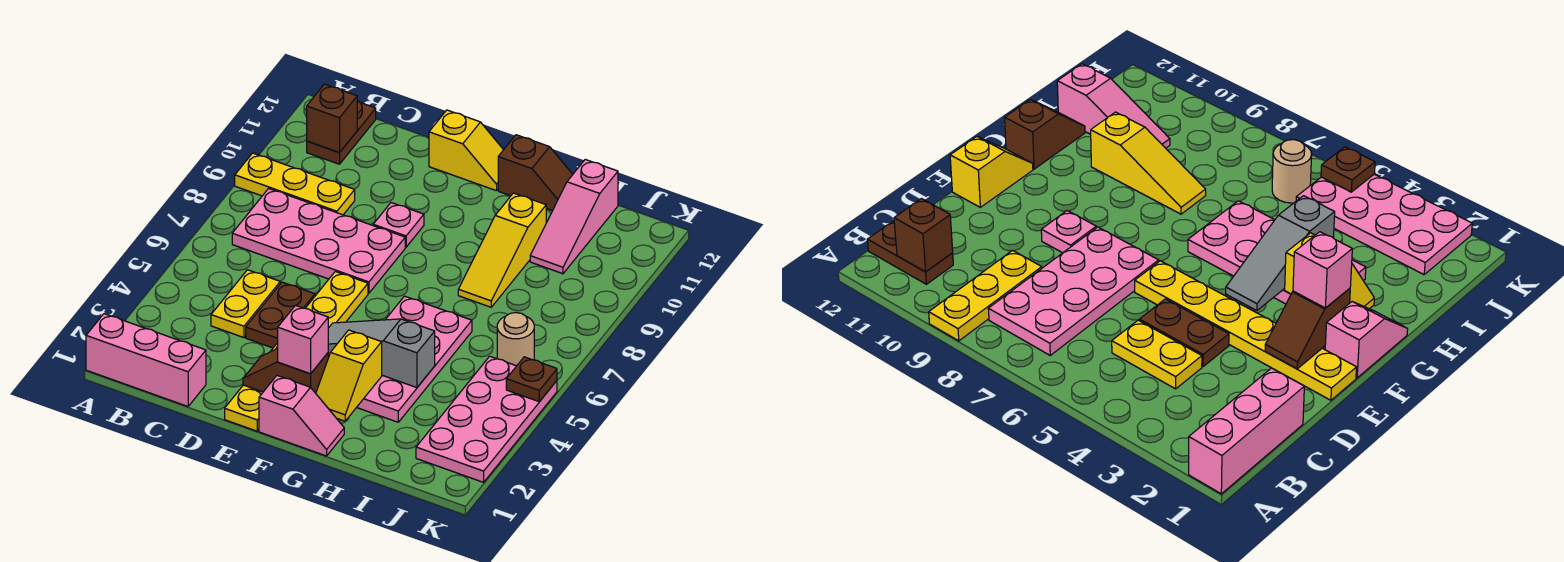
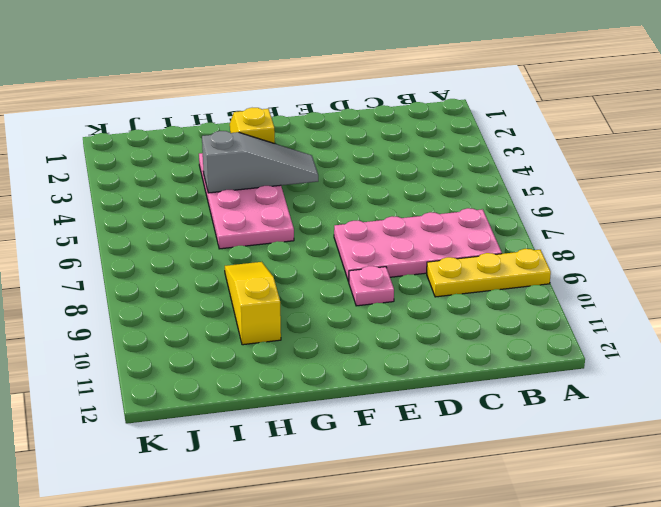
none -> pink 1x3 brick [86,314,206,406]
none -> brown 1x2 plate [307,101,376,164]
none -> yellow 1x2 plate [211,270,280,338]

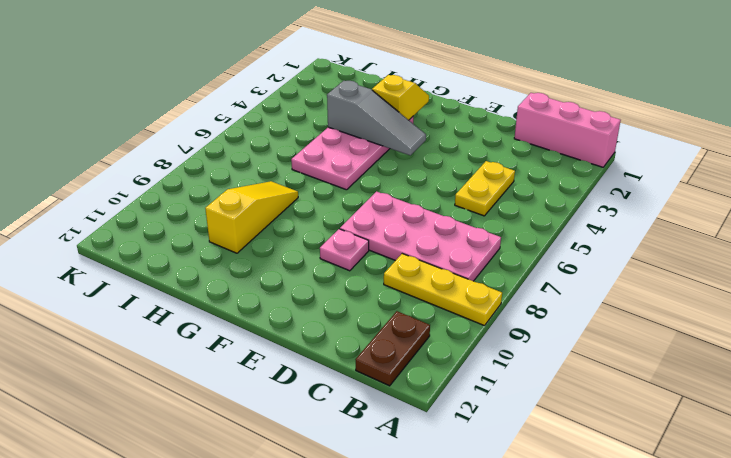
none -> brown 1x2 plate [246,282,315,348]
none -> yellow 1x6 plate [225,272,368,431]
none -> yellow 1x2 slope [429,110,503,191]

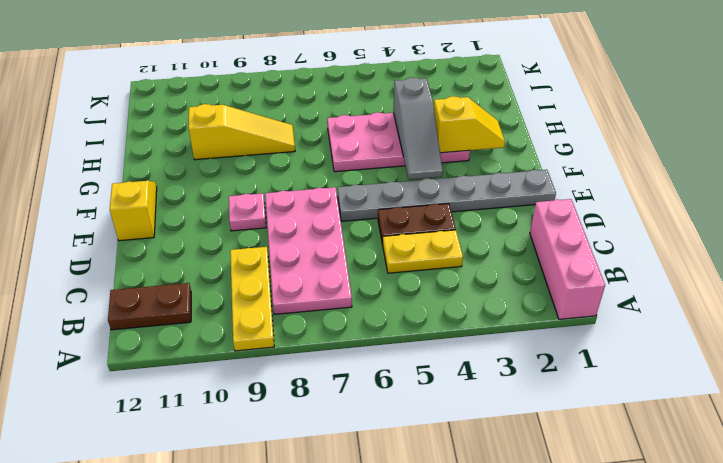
grey 1x6 plate [338,170,556,221] -> yellow 1x6 plate [225,272,368,431]
none -> pink 1x2 slope [259,376,344,456]
none -> brown 1x2 slope [498,135,573,211]
none -> pink 1x3 slope [530,159,618,274]

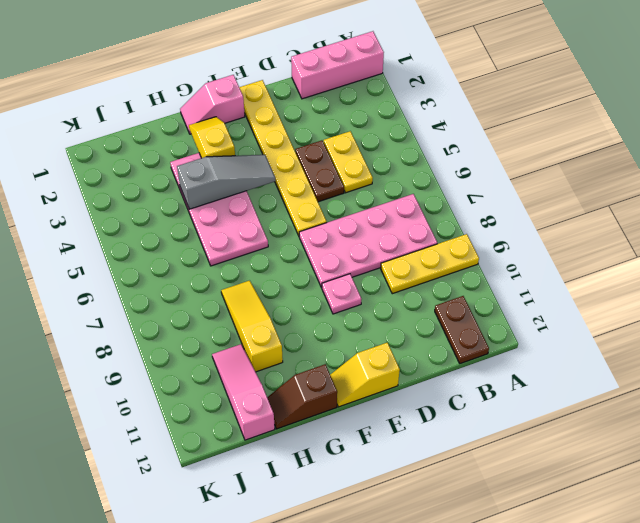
none -> pink 2x4 plate [416,356,557,482]
none -> tan 1x1 round brick [497,313,534,366]
none -> brown 1x1 brick [307,84,357,152]

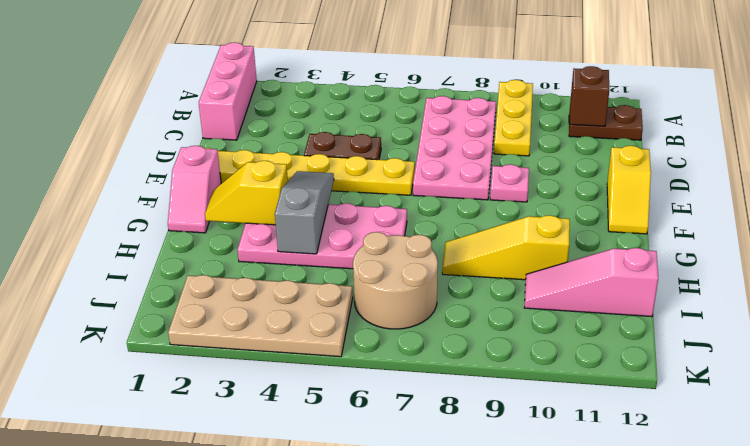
tan 2x2 round brick [353,232,438,329] -> tan 1x1 round brick [497,313,534,366]
tan 2x4 plate [168,275,353,357] -> pink 2x4 plate [416,356,557,482]
none -> yellow 1x2 plate [211,270,280,338]
none -> brown 1x2 slope [498,135,573,211]
none -> brown 1x2 slope [243,349,328,393]

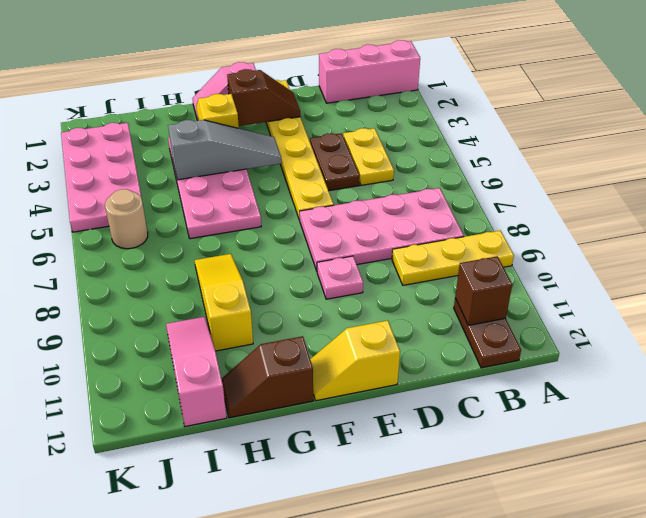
none -> brown 1x1 plate [506,357,557,402]
none -> pink 1x1 brick [278,305,328,374]

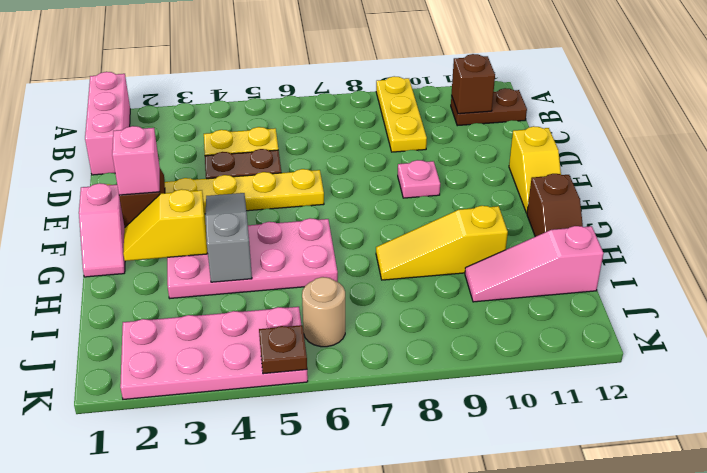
none -> pink 2x4 plate [232,188,405,293]

